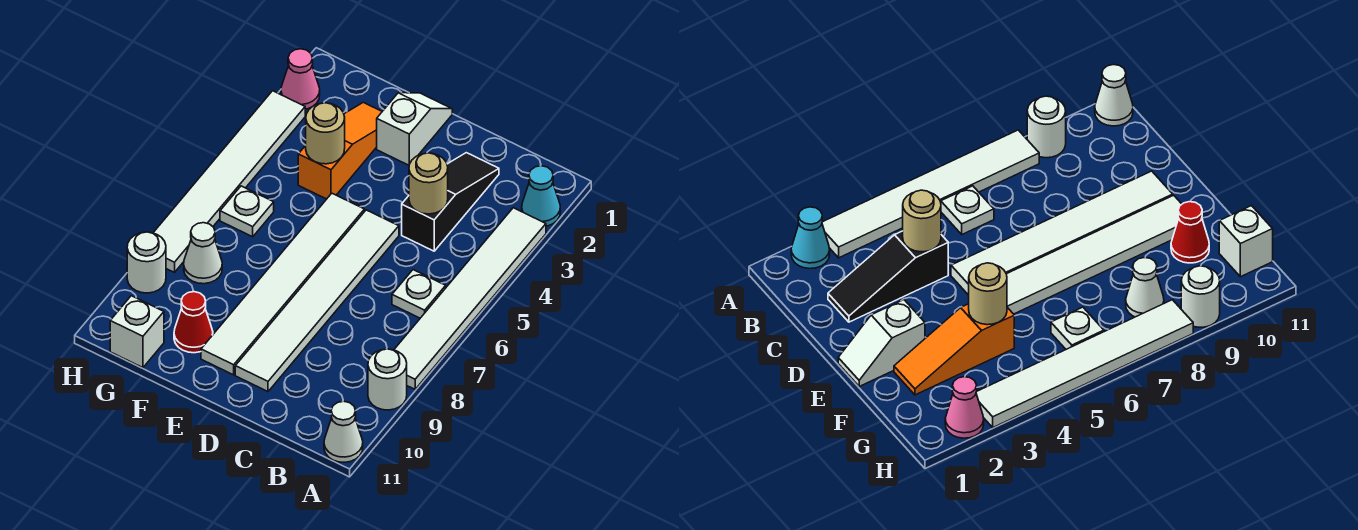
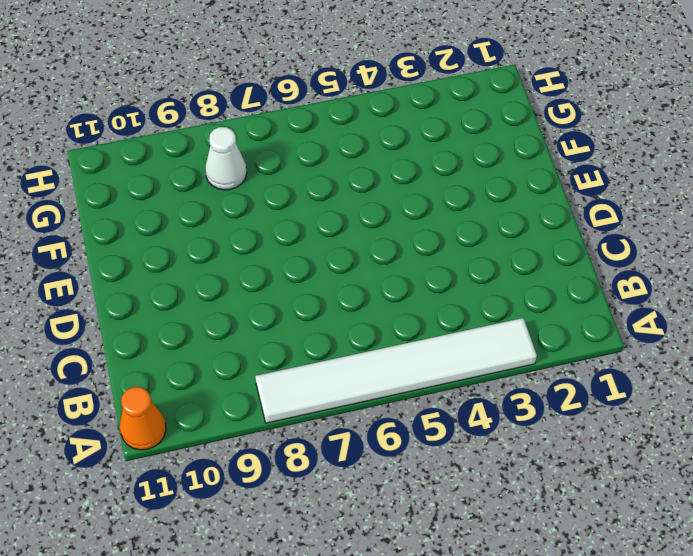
orange 1x1 cone [120,387,166,450] -> white 1x1 cone [324,401,363,462]
none -> cyan 1x1 cone [522,166,560,226]
none -> white 1x1 round brick [368,349,407,410]
none -> white 1x1 plate [392,270,446,318]

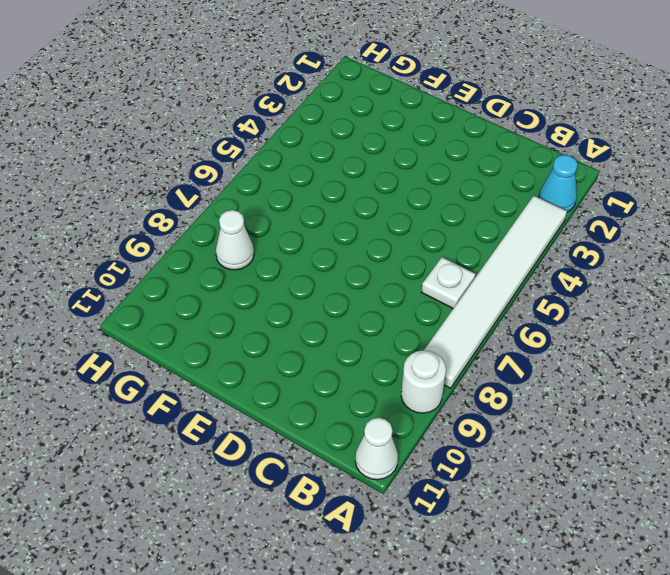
none -> black 1x3 slope [402,153,499,251]
none -> white 1x6 tile [235,210,399,392]
none -> white 1x2 slope [377,93,452,165]

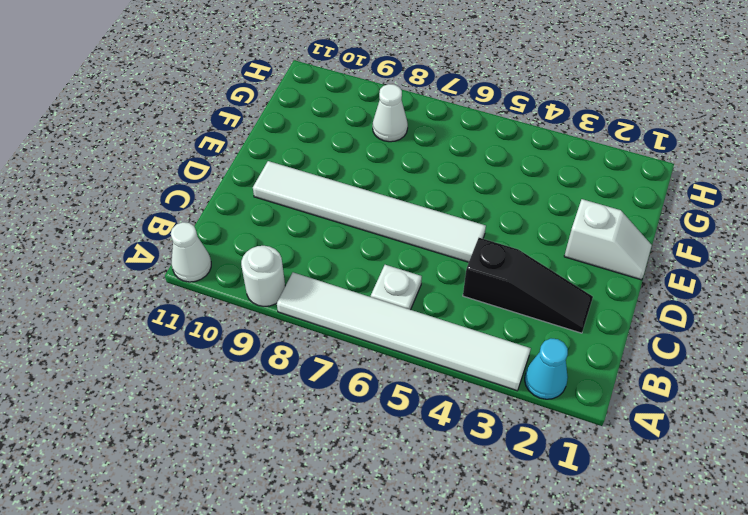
none -> white 1x6 tile [201,193,364,375]
none -> orange 1x3 slope [298,102,382,199]
none -> red 1x1 cone [174,292,213,353]

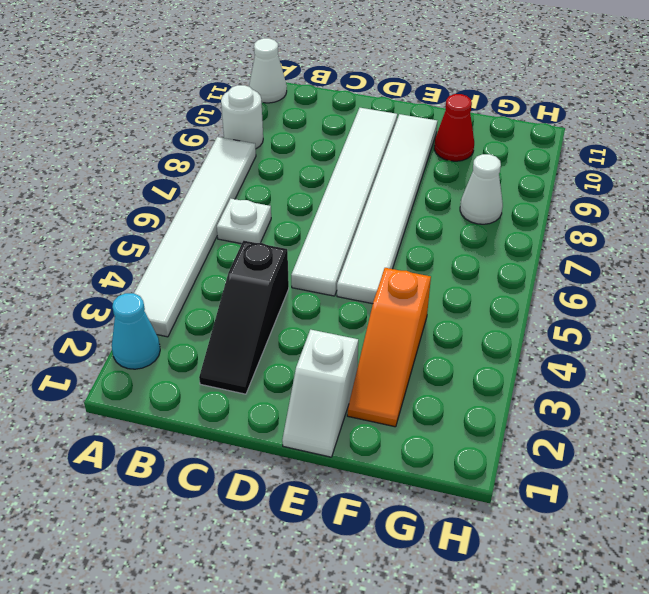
none -> white 1x1 plate [220,186,274,237]
none -> white 1x1 brick [110,296,164,368]
none -> pink 1x1 cone [281,49,320,109]

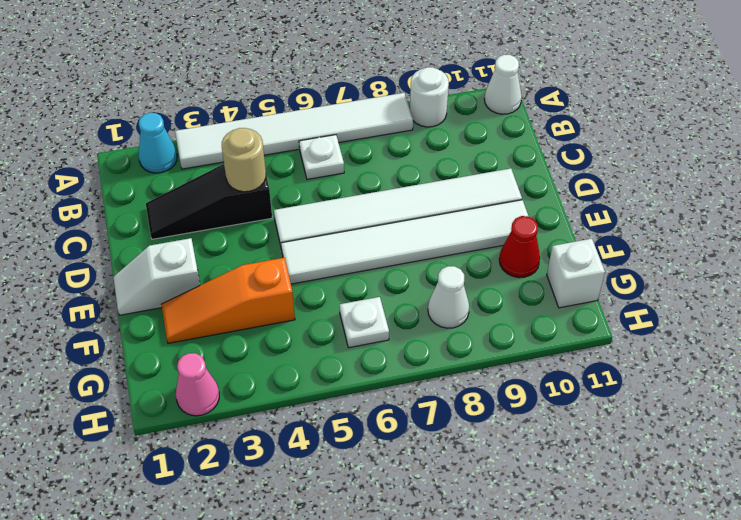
none -> white 1x6 tile [153,91,305,272]
none -> white 1x1 round brick [127,232,166,293]
none -> tan 1x1 round brick [306,103,345,164]

